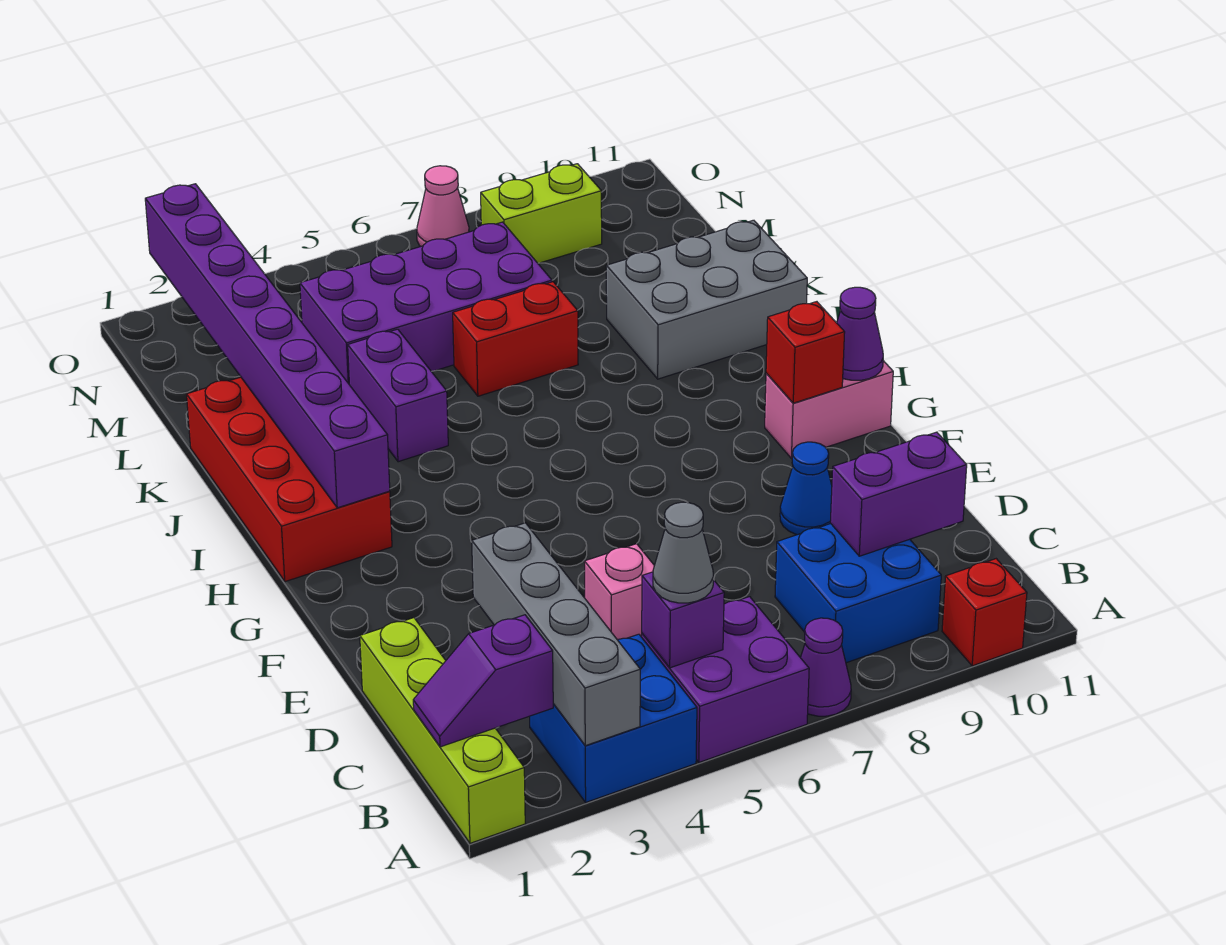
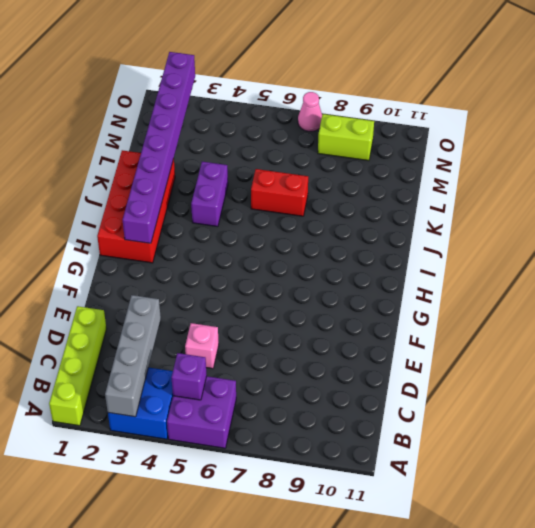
none -> purple 1x1 cone [801,618,851,716]
none -> red 1x1 brick [942,559,1027,666]
none -> blue 2x2 brick [775,524,941,663]

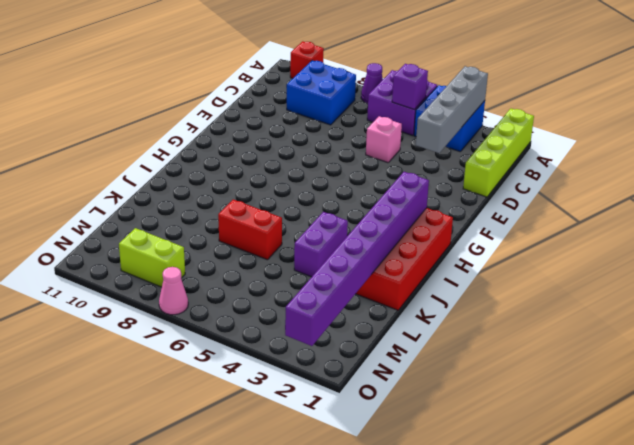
none -> blue 1x1 cone [780,442,832,535]
none -> pink 1x2 brick [765,361,893,459]
none -> grey 2x3 brick [606,220,807,379]

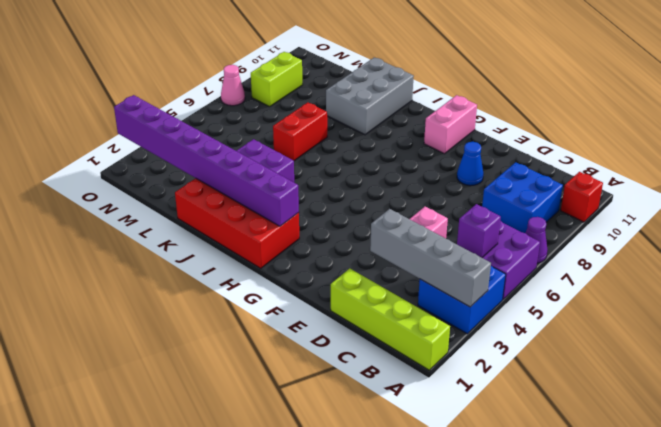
none -> purple 2x4 brick [300,222,552,384]
none -> purple 1x2 slope [413,615,553,747]
none -> purple 1x2 brick [830,432,967,556]

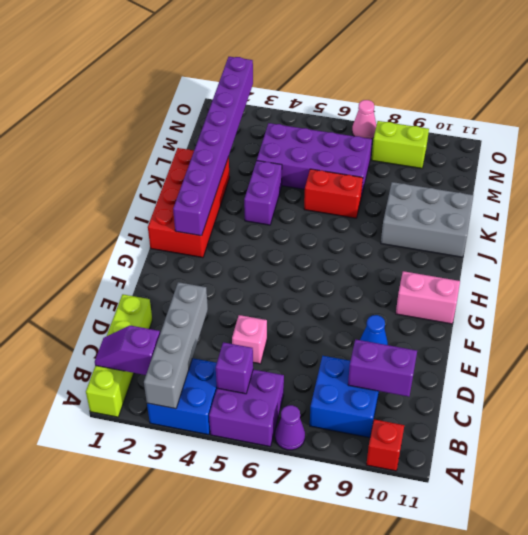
none -> red 1x1 brick [766,302,845,403]
none -> purple 1x1 cone [837,287,883,380]
none -> grey 1x1 cone [653,502,713,603]

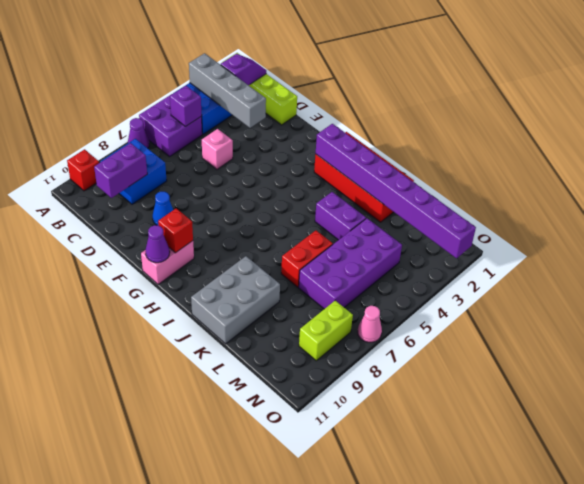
none -> grey 1x1 cone [653,502,713,603]

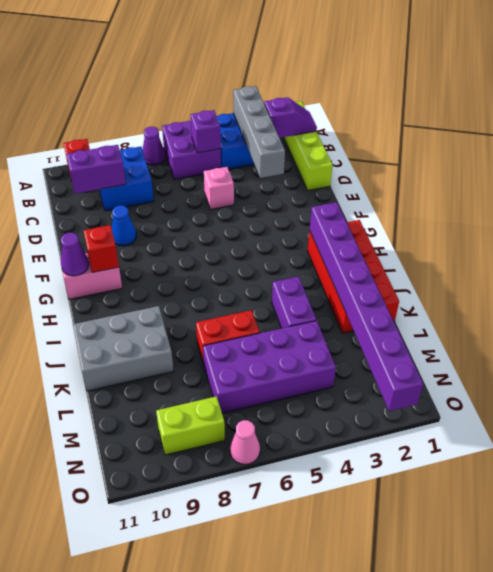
none -> grey 1x1 cone [653,502,713,603]

